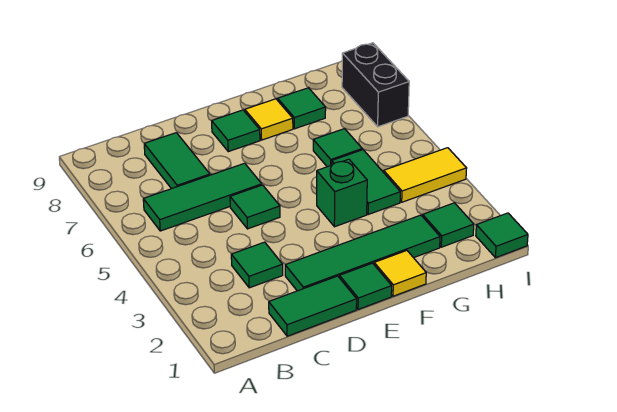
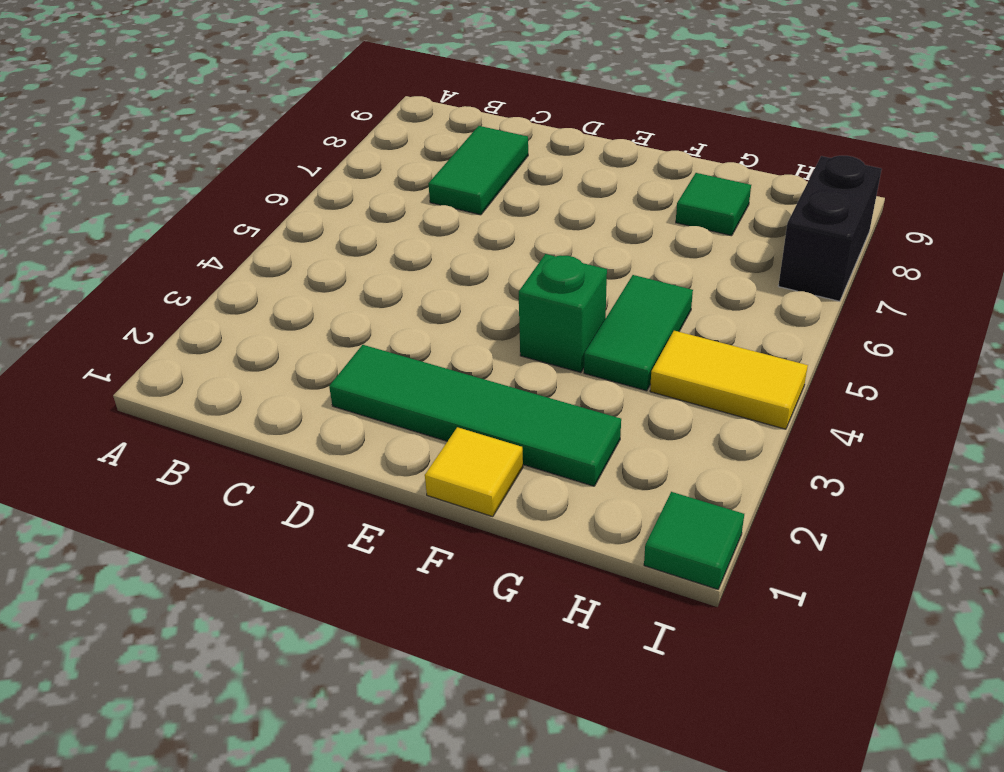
none -> green 1x3 tile [143,163,262,231]
none -> green 1x2 tile [269,276,357,336]
none -> green 1x1 tile [231,242,283,288]

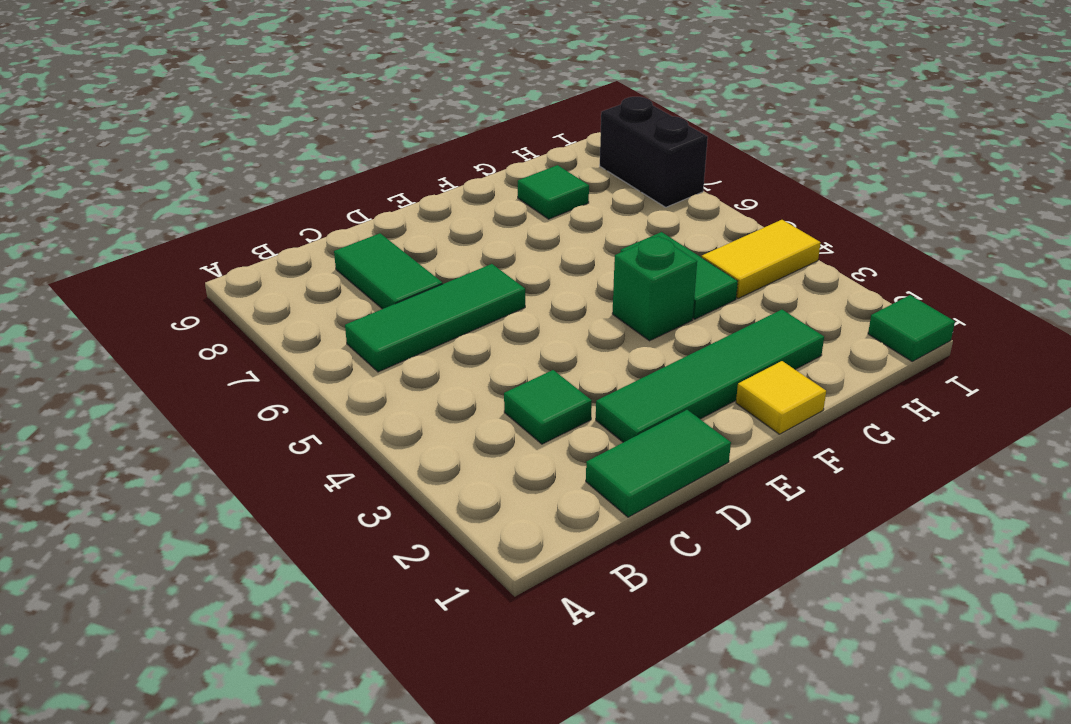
none -> green 1x1 tile [230,185,280,229]
none -> green 1x1 tile [339,263,392,309]
none -> green 1x1 tile [212,110,260,152]

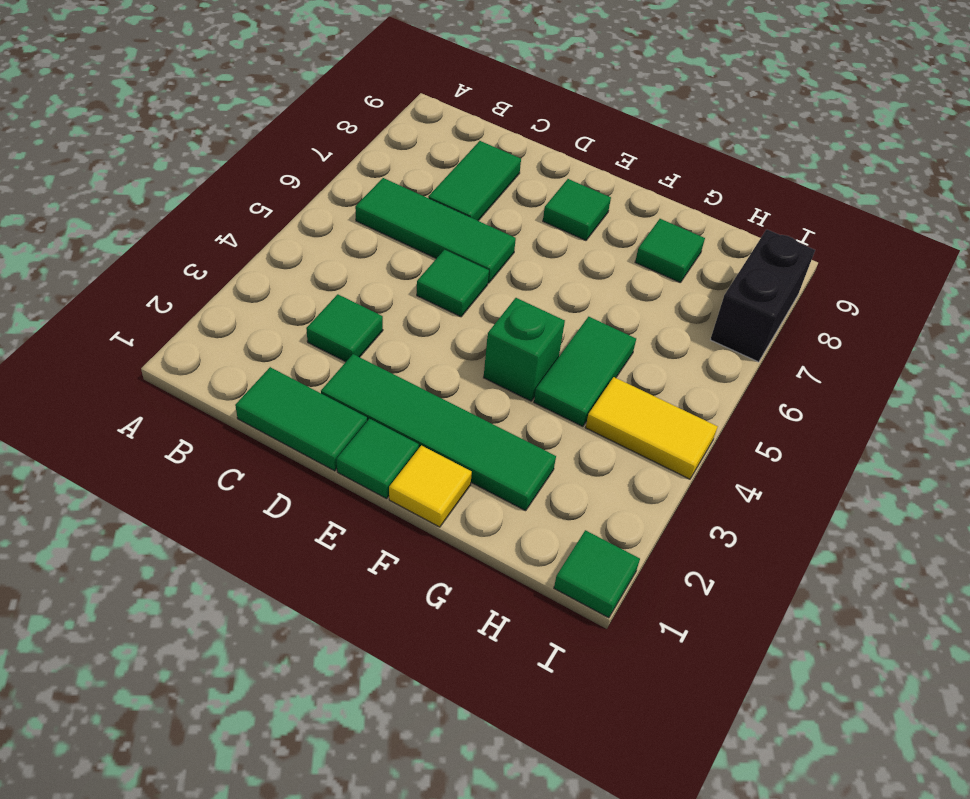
none -> yellow 1x1 tile [245,99,293,140]
none -> green 1x1 tile [313,129,362,167]
none -> green 1x1 tile [423,203,474,247]

